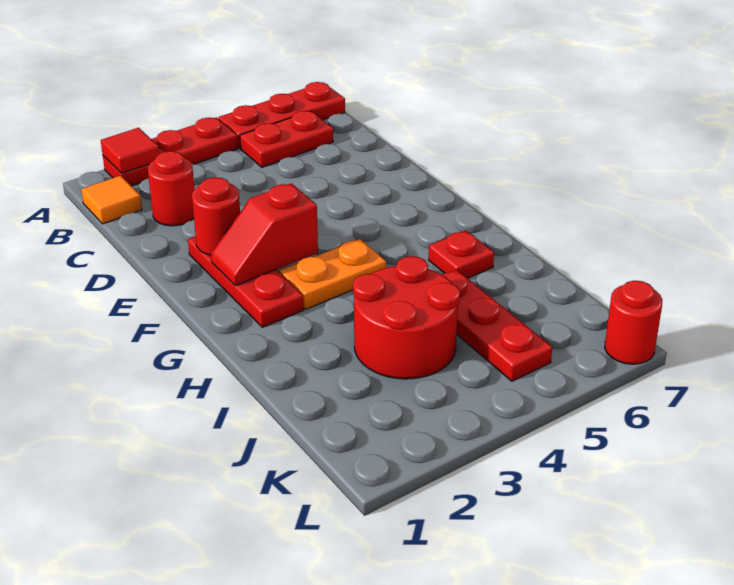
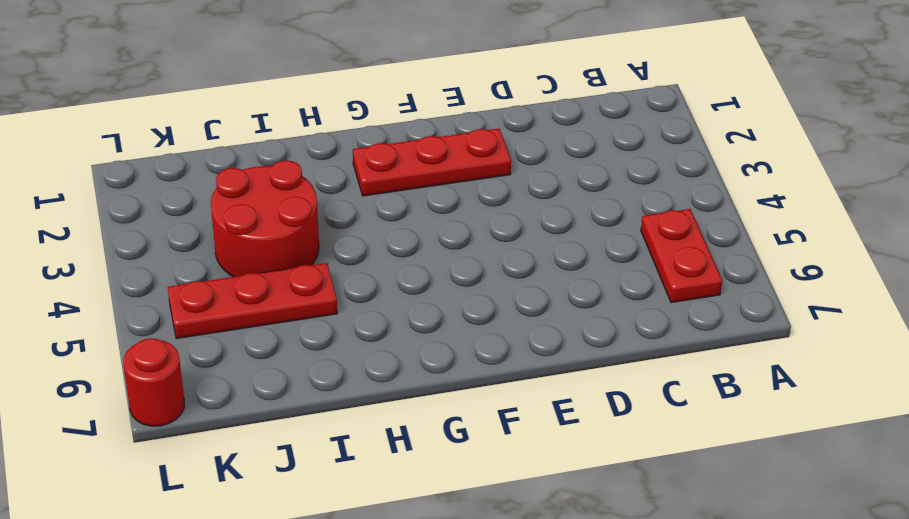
none -> red 1x3 plate [103,118,238,186]
none -> red 1x3 plate [218,82,345,148]
none -> orange 1x1 tile [81,176,142,224]

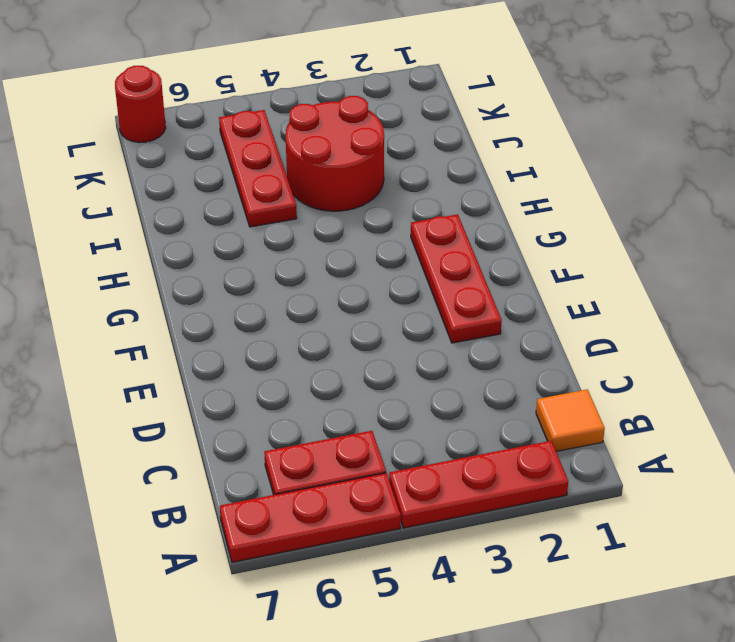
none -> red 1x1 round brick [148,151,194,226]
none -> orange 1x2 plate [280,239,386,309]
none -> red 1x1 plate [429,230,494,278]

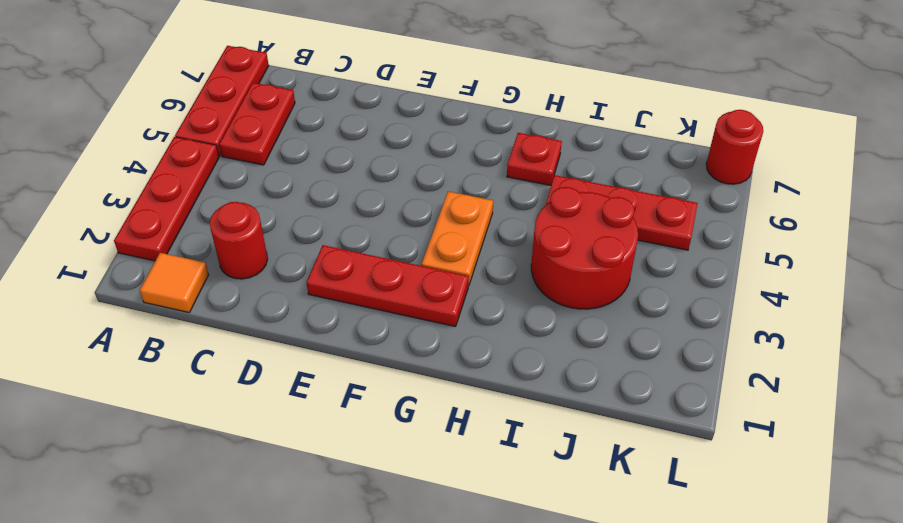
none -> red 1x1 tile [101,128,159,173]
none -> red 1x1 round brick [192,177,240,255]
none -> red 1x2 slope [211,183,318,286]

